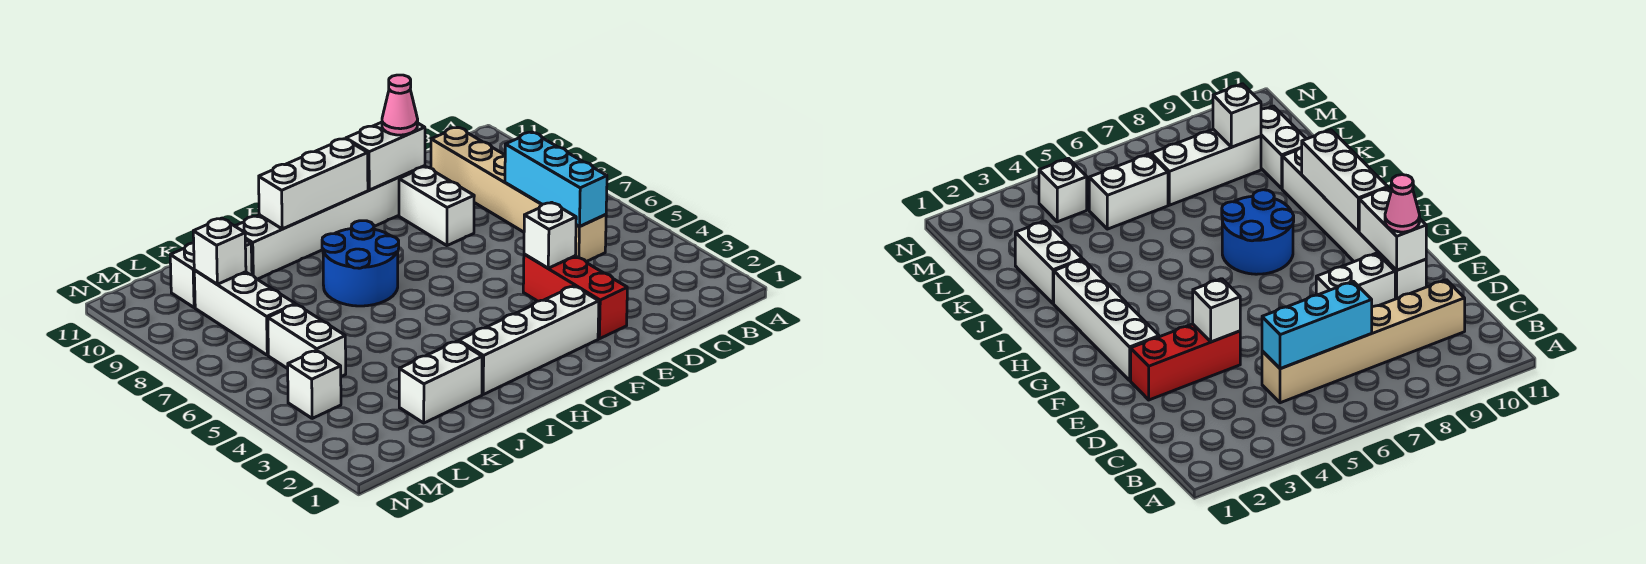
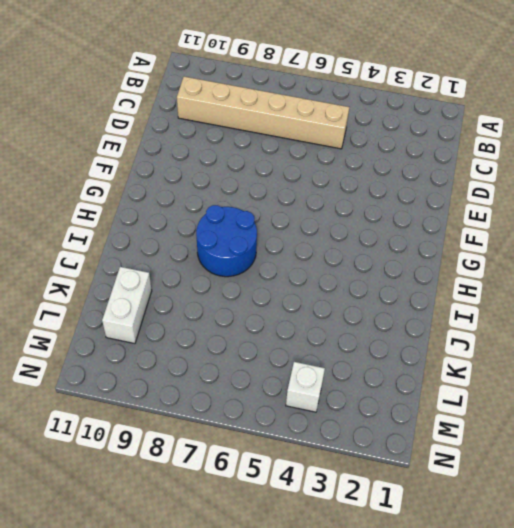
none -> red 1x3 brick [523,254,627,339]
none -> white 1x2 brick [399,167,474,246]
none -> white 1x6 brick [235,166,425,279]

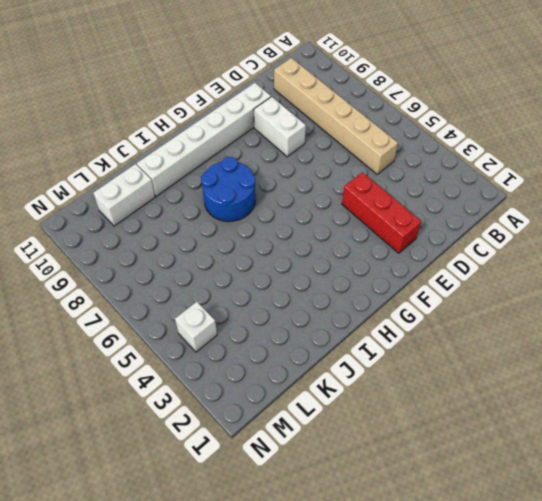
none -> white 1x4 brick [459,286,599,394]
none -> white 1x2 brick [399,341,482,423]
none -> white 1x2 brick [268,304,346,376]

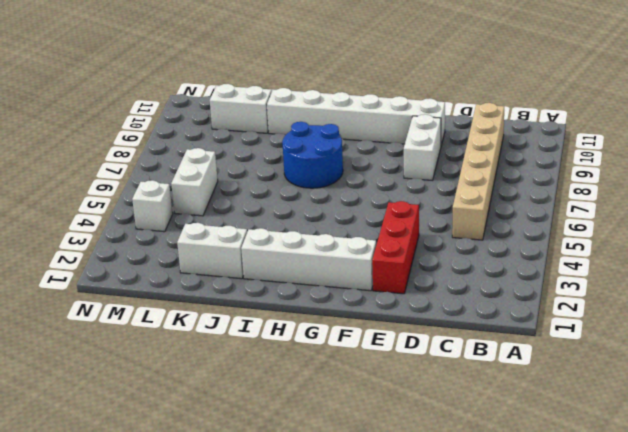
none -> white 1x3 brick [194,270,295,355]
none -> cyan 1x3 brick [505,132,607,227]
none -> white 1x1 brick [524,202,576,268]

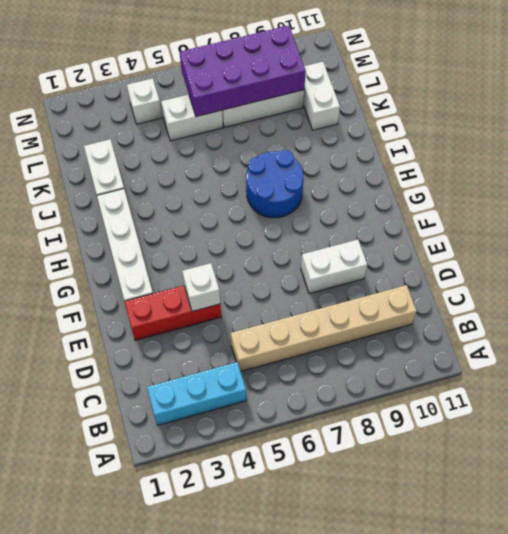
cyan 1x3 brick [147,362,246,426] -> cyan 1x3 brick moved to [505,132,607,227]
purple 2x4 brick [180,25,306,117] -> white 1x1 brick [193,218,246,284]
none -> white 1x6 brick [235,166,425,279]
none -> white 1x2 brick [346,122,425,190]
none -> white 1x3 brick [259,139,368,229]

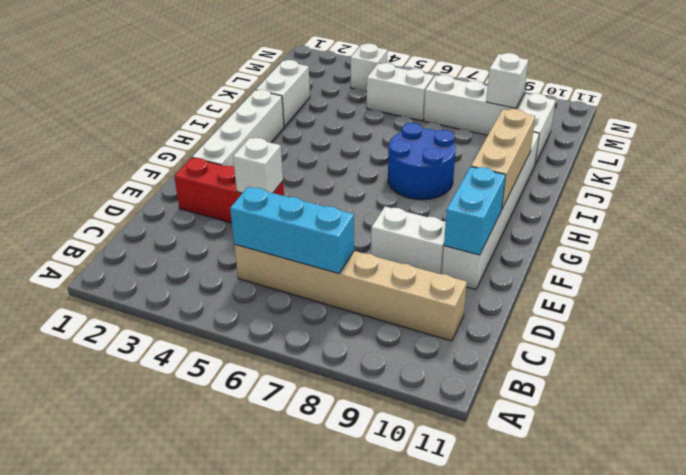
cyan 1x2 brick [444,167,506,255] -> white 1x2 brick [346,122,425,190]
tan 1x3 brick [471,109,535,209] -> white 1x3 brick [259,139,368,229]
none -> pink 1x1 cone [382,75,418,135]

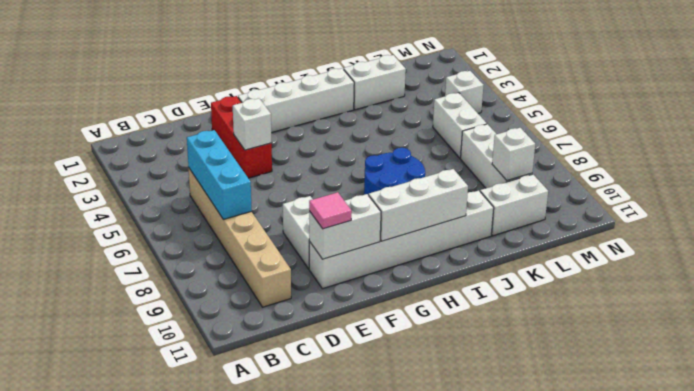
pink 1x1 tile [309,192,352,229] -> pink 1x1 cone [382,75,418,135]

